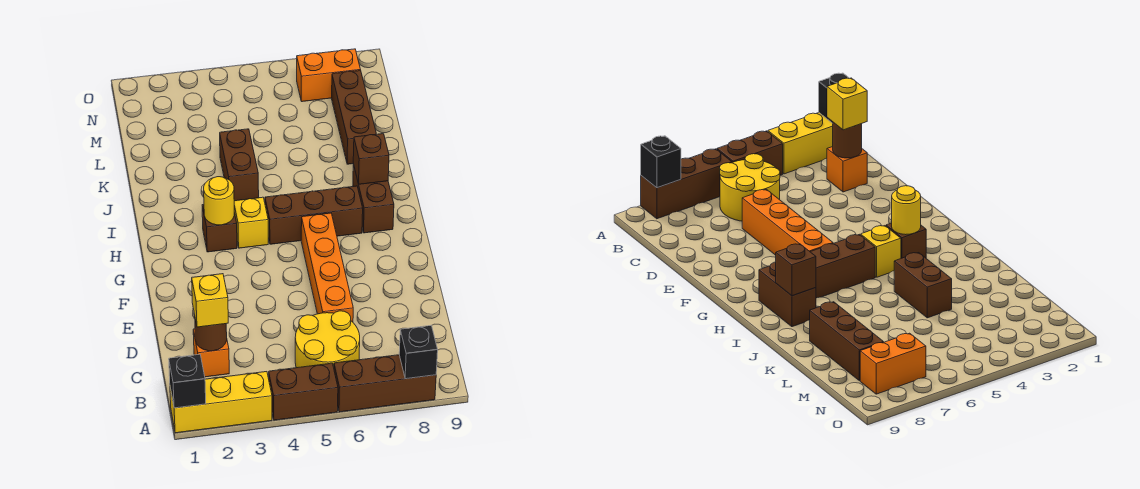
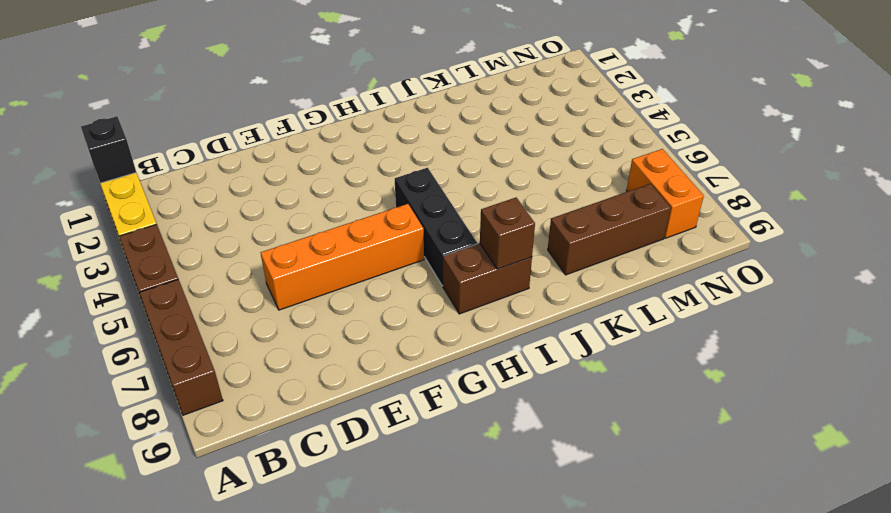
black 1x3 brick [395,168,477,286] -> brown 1x3 brick [265,186,363,244]
none -> yellow 2x2 round brick [295,311,360,368]
none -> orange 1x1 brick [193,329,229,377]
none -> brown 1x1 brick [202,205,237,252]

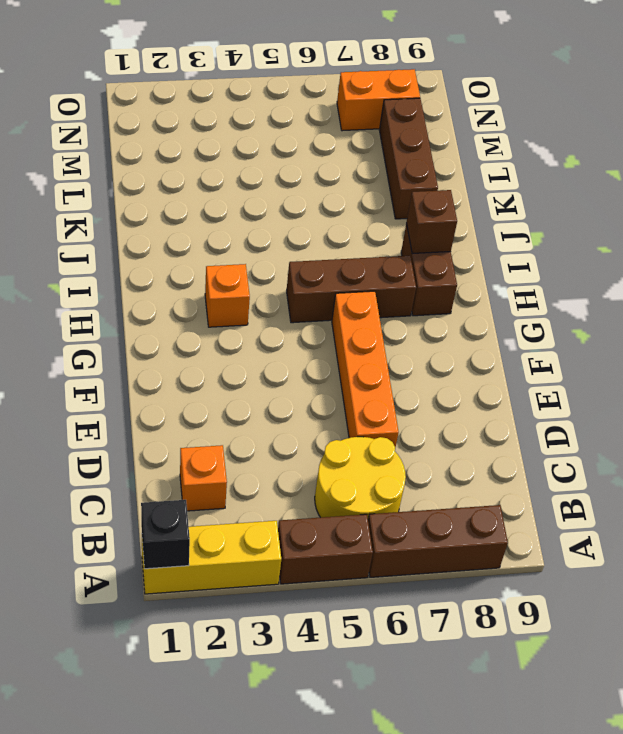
orange 1x1 brick [205,264,250,327] -> brown 1x1 brick [202,205,237,252]
none -> yellow 1x1 brick [234,197,268,248]
none -> brown 1x2 brick [220,129,259,201]
none -> black 1x1 brick [399,325,438,379]

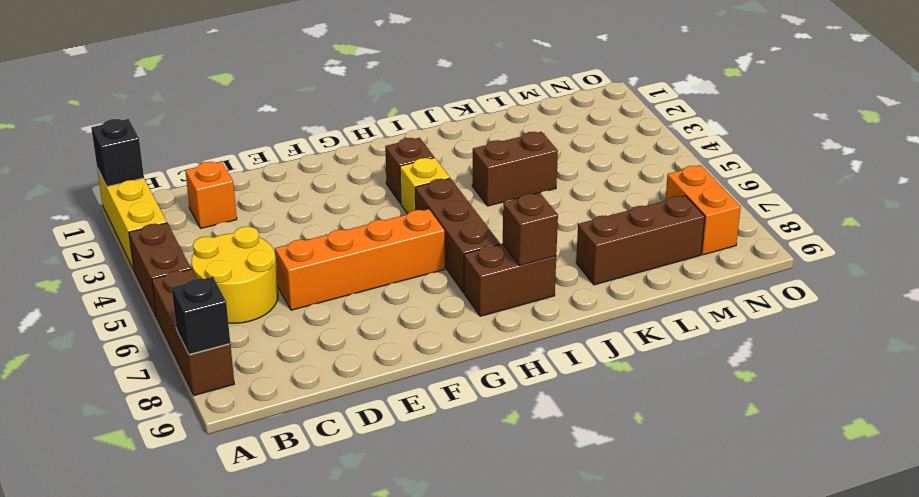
none -> brown 1x1 round brick [195,319,227,351]
none -> yellow 1x1 round brick [204,177,234,225]
none -> yellow 1x1 brick [192,274,228,327]

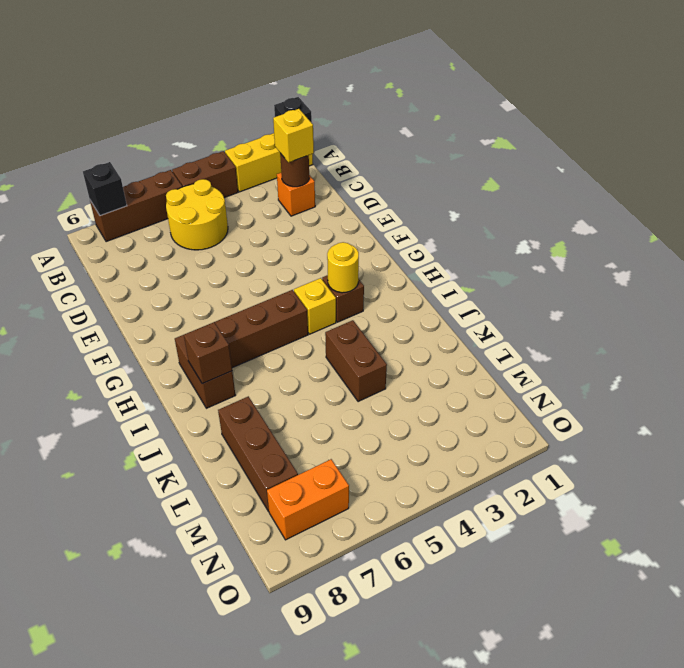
none -> orange 1x4 brick [301,213,353,322]

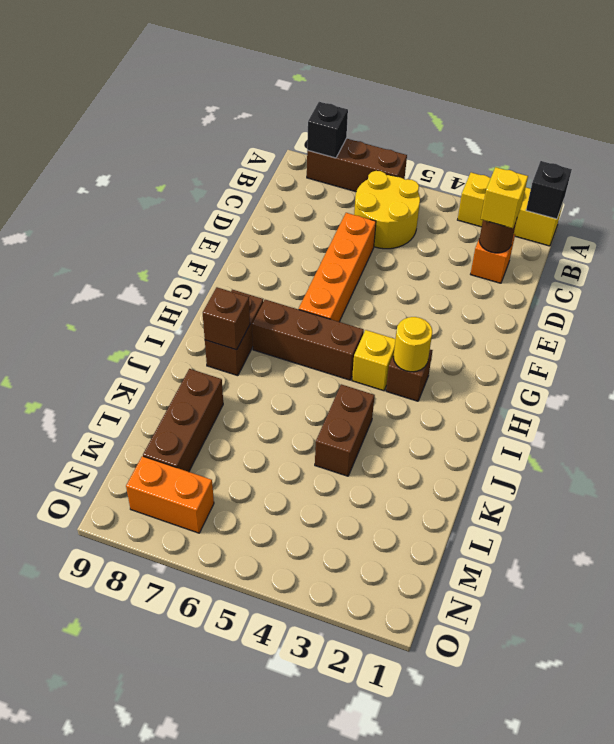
none -> brown 1x2 brick [269,363,338,420]

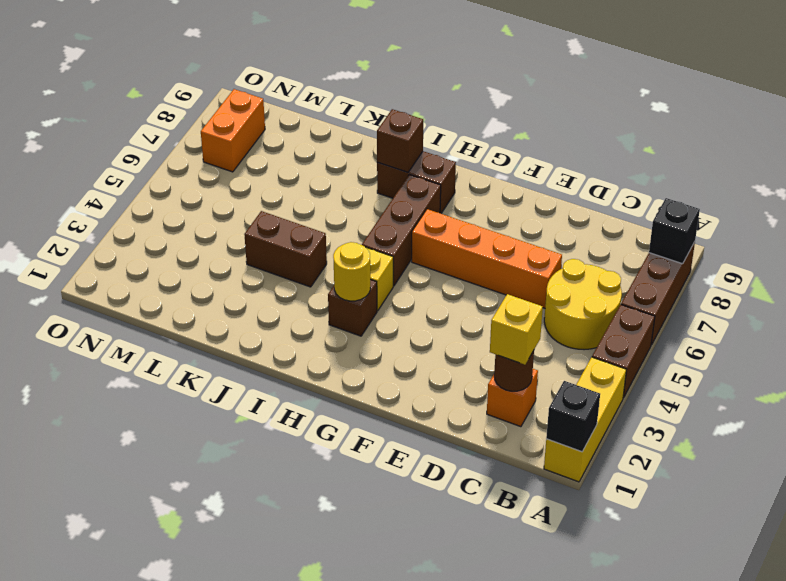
none -> brown 1x3 brick [332,71,376,164]

